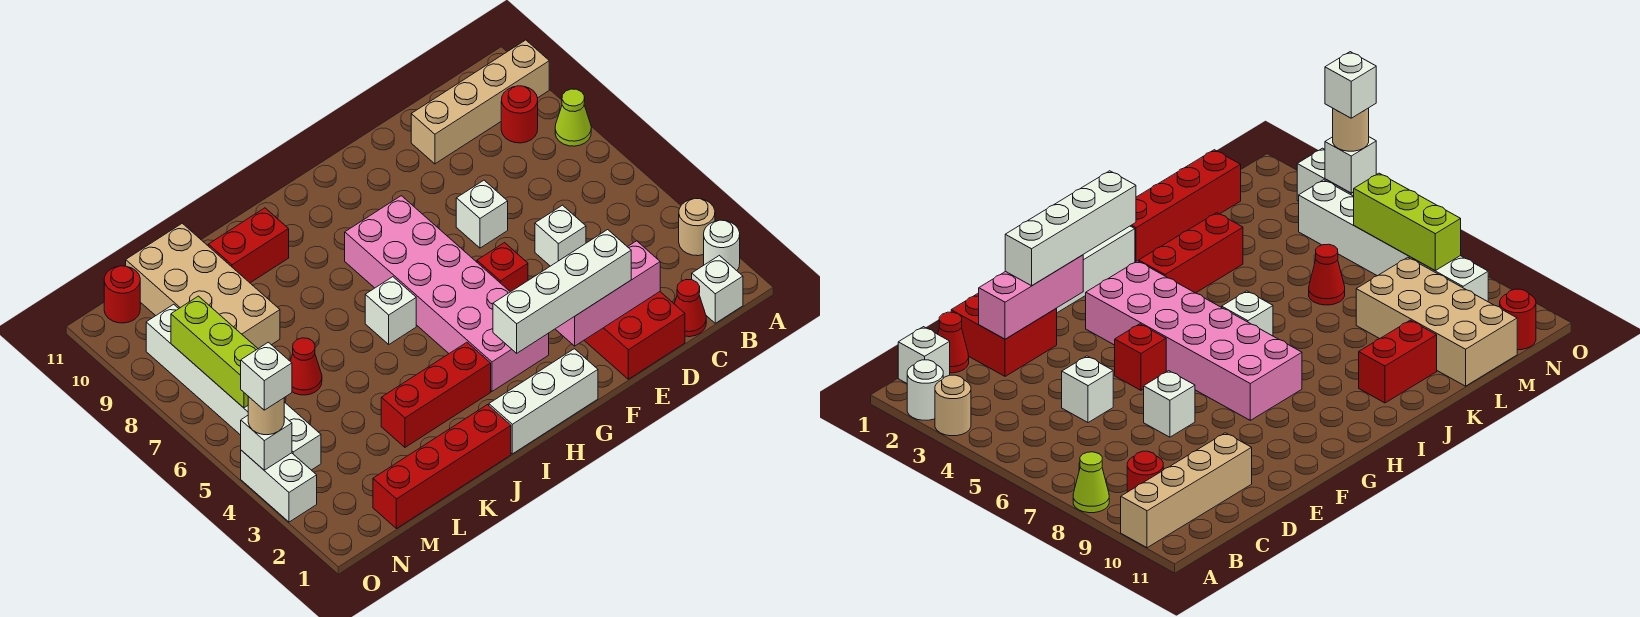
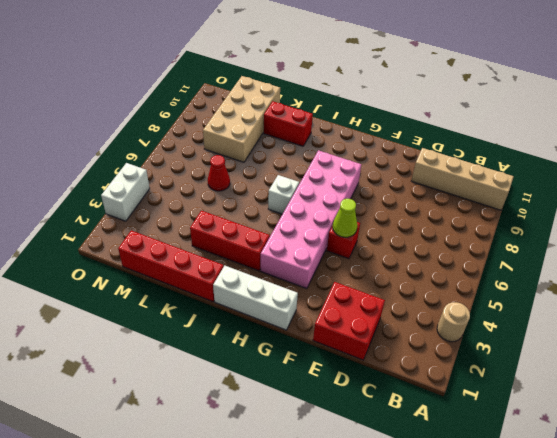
lime 1x1 cone [333,199,357,237] -> lime 1x1 cone moved to [555,89,591,146]
none -> white 1x1 round brick [704,220,740,270]
none -> white 1x1 brick [692,255,743,323]
none -> red 1x1 round brick [501,86,538,143]

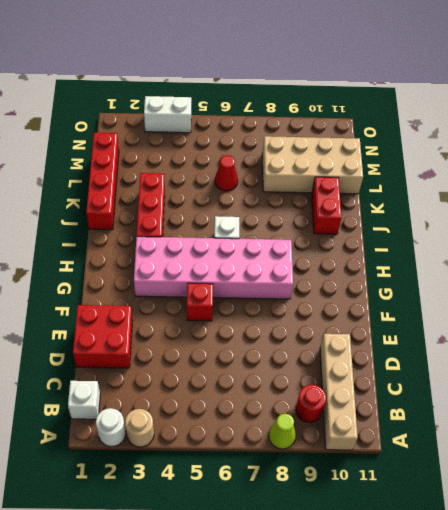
none -> red 1x1 cone [674,280,706,337]
none -> white 1x1 brick [535,205,586,266]
none -> white 1x1 brick [456,180,508,248]

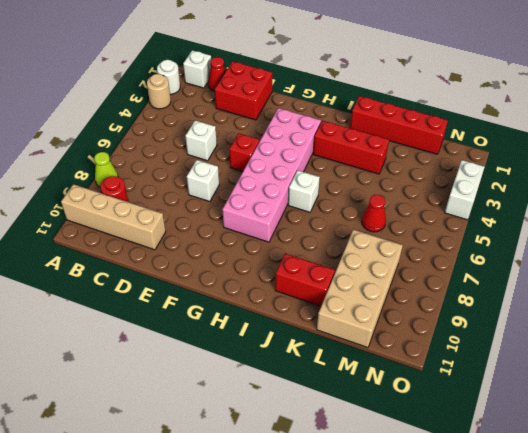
none -> white 1x3 brick [489,349,598,454]
none -> white 1x6 brick [146,304,321,470]
none -> red 1x1 round brick [104,266,140,323]

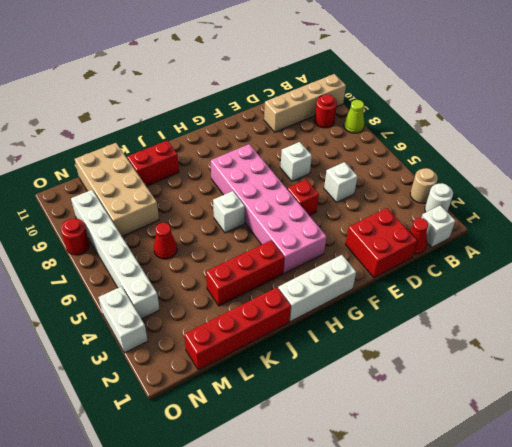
red 1x1 round brick [61,218,90,255] -> red 1x1 round brick moved to [104,266,140,323]
none -> pink 1x3 brick [556,241,660,346]
none -> lime 1x3 brick [171,296,258,408]
none -> white 1x1 brick [241,416,292,470]

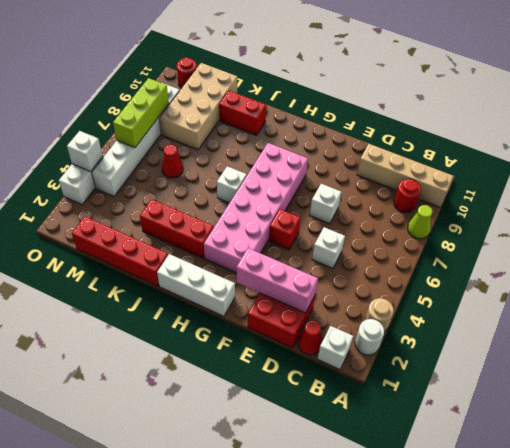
none -> white 1x4 brick [493,230,631,353]
none -> tan 1x1 round brick [248,396,284,435]
none -> white 1x1 brick [241,342,292,410]

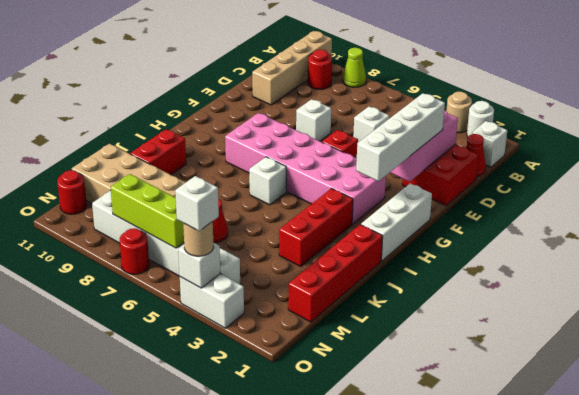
red 1x1 round brick [120,228,149,274] -> none

